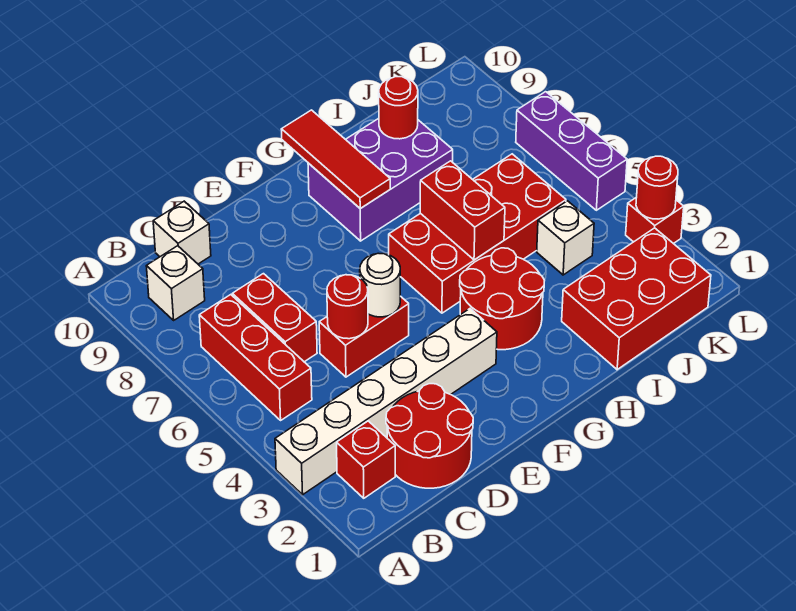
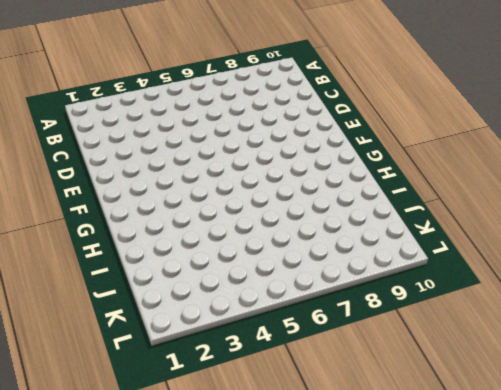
none -> white 1x6 brick [275,309,497,495]
none -> red 1x1 brick [337,421,395,498]
none -> red 1x3 brick [199,295,312,420]

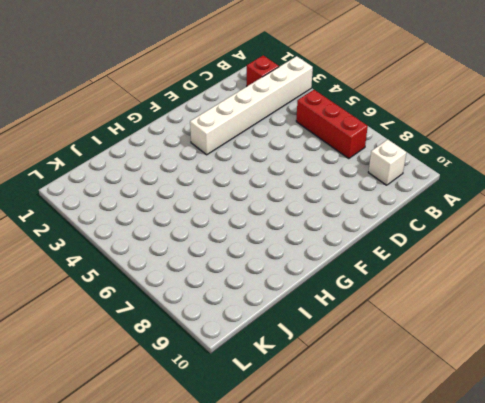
none -> red 2x2 round brick [386,384,473,488]
none -> red 1x2 brick [232,274,317,362]
none -> white 1x1 brick [153,201,211,264]

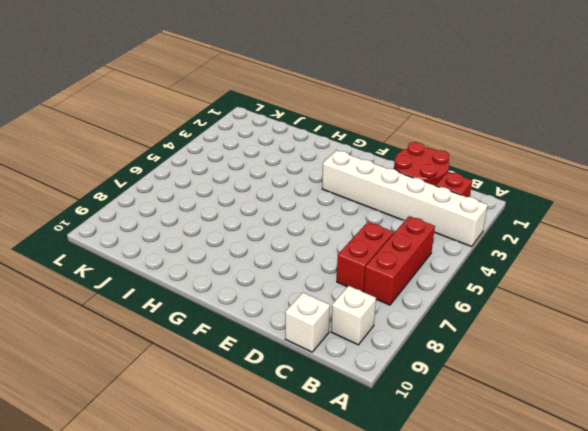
none -> red 1x2 brick [319,296,409,377]
none -> red 2x2 round brick [460,248,545,350]
none -> red 2x4 brick [389,154,566,313]

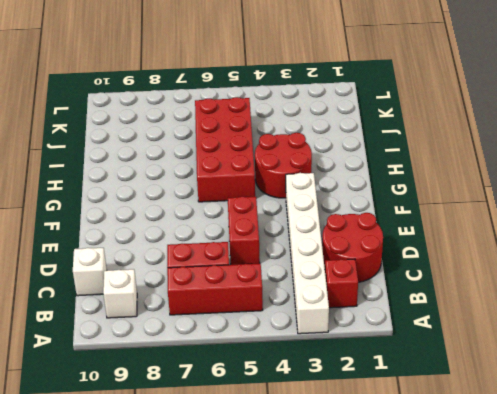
none -> purple 2x3 brick [308,118,453,241]
none -> red 2x3 brick [562,228,711,370]
none -> white 1x1 brick [537,201,594,275]

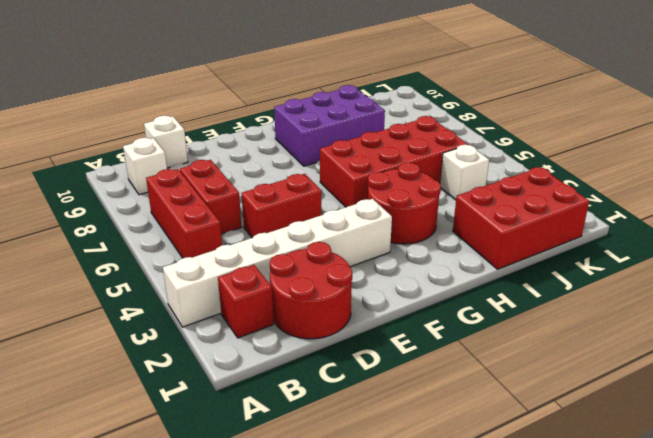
none -> red 1x1 brick [626,197,684,244]
none -> purple 1x3 brick [516,92,627,210]
none -> red 1x1 round brick [327,275,368,339]

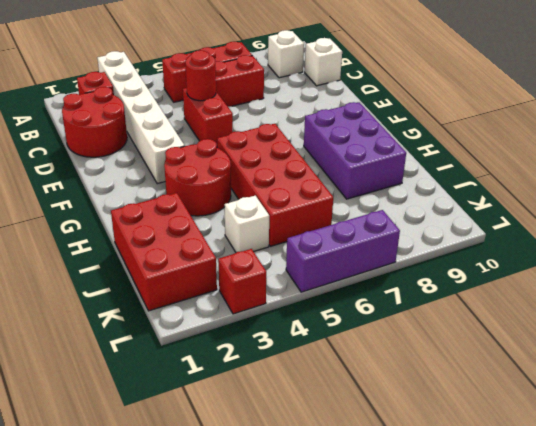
none -> white 1x1 round brick [360,253,400,317]
none -> red 1x3 tile [281,110,390,208]
none -> red 1x2 brick [420,161,505,260]

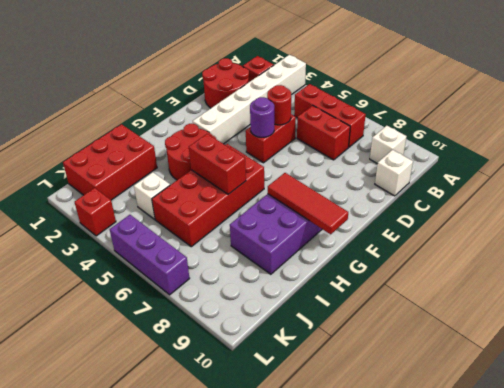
purple 1x1 round brick [250,97,274,138] -> white 1x1 round brick [360,253,400,317]
none -> red 1x1 round brick [379,77,418,139]
none -> red 1x1 round brick [636,156,678,219]

